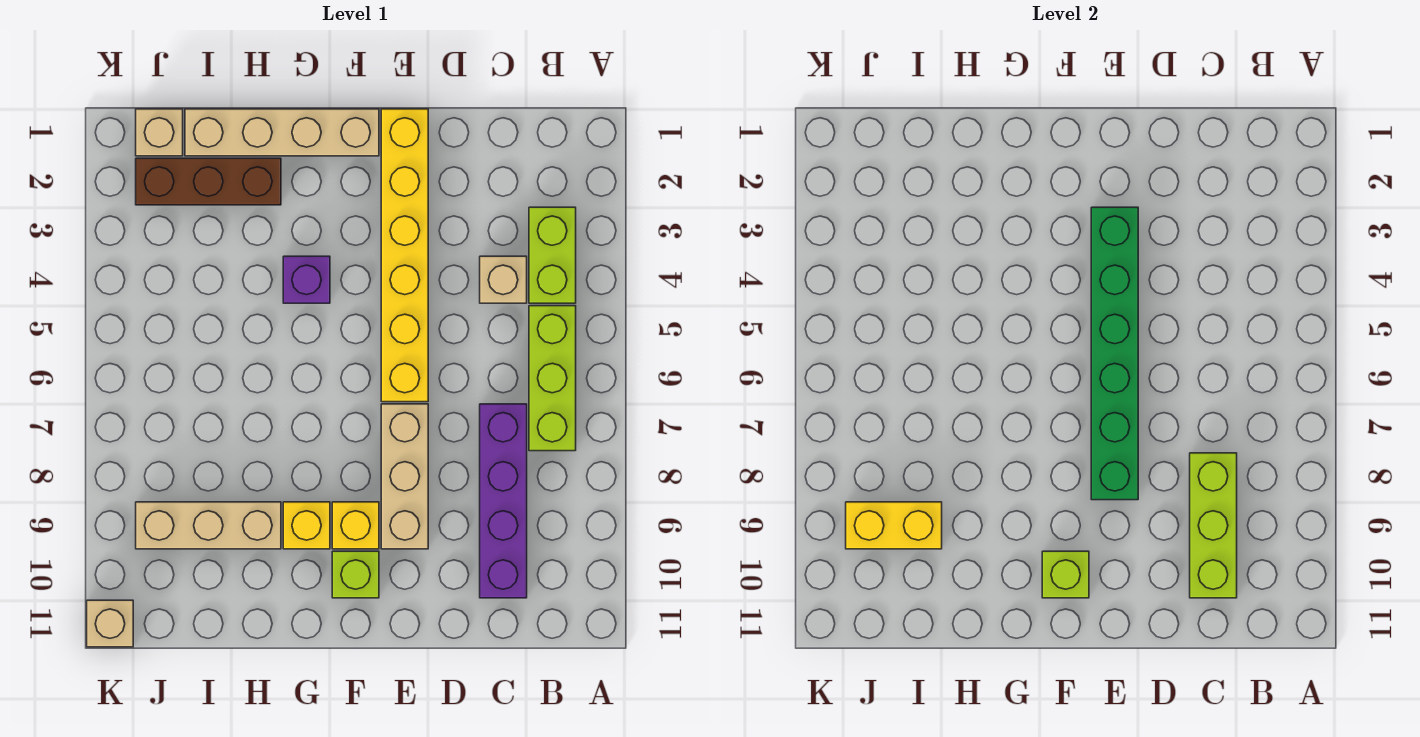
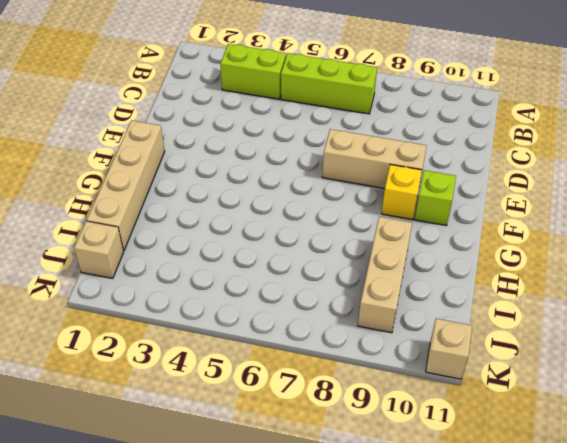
none -> tan 1x1 brick [480,256,527,303]
none -> purple 1x4 brick [480,404,527,598]
none -> yellow 1x6 brick [381,109,428,402]

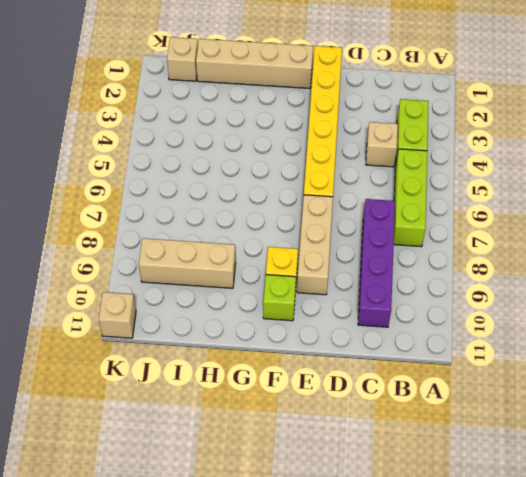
none -> purple 1x1 brick [283,256,330,303]
none -> yellow 1x1 brick [283,502,330,549]
none -> brown 1x3 brick [136,158,281,205]

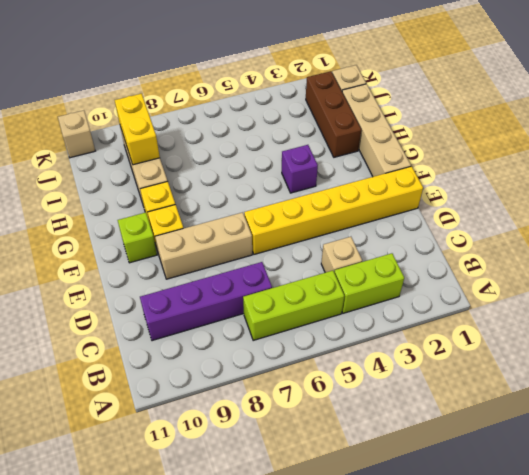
none -> lime 1x3 brick [1190,453,1237,598]
none -> green 1x6 brick [1091,207,1138,500]
none -> lime 1x1 brick [1042,551,1089,598]

